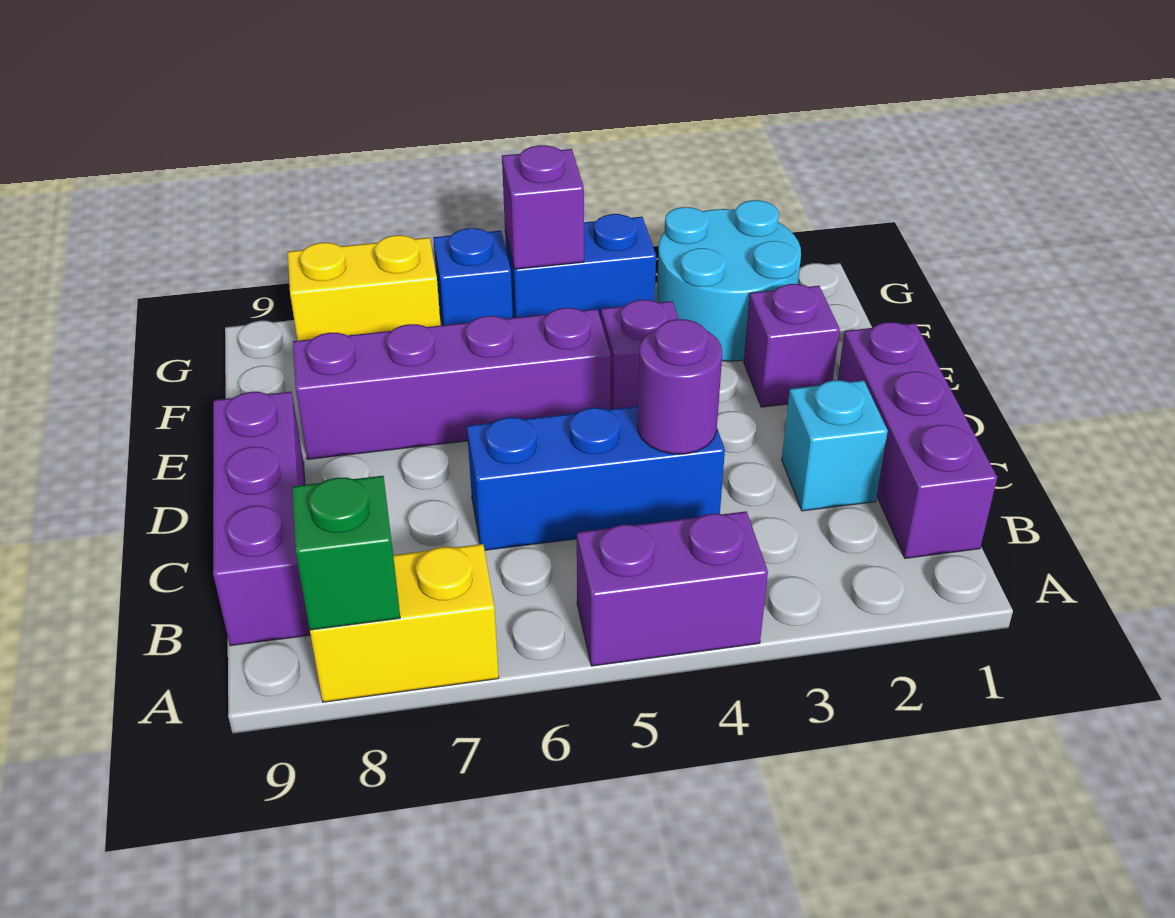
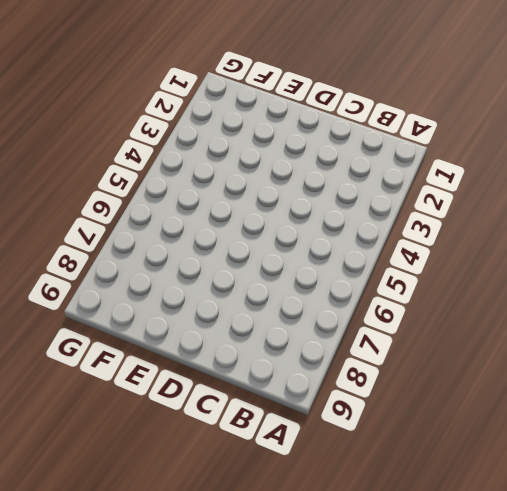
none -> purple 1x2 brick [577,511,768,666]
none -> yellow 1x2 brick [310,544,499,702]
none -> purple 1x3 brick [838,322,997,558]

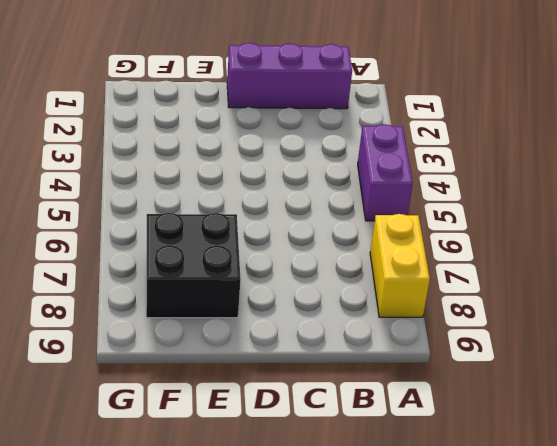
black 2x2 brick [146,213,241,318] -> purple 1x4 brick [293,308,611,459]
none -> purple 1x3 brick [213,392,310,646]
none -> cyan 1x1 brick [782,380,888,511]
none -> blue 1x3 brick [467,406,725,550]

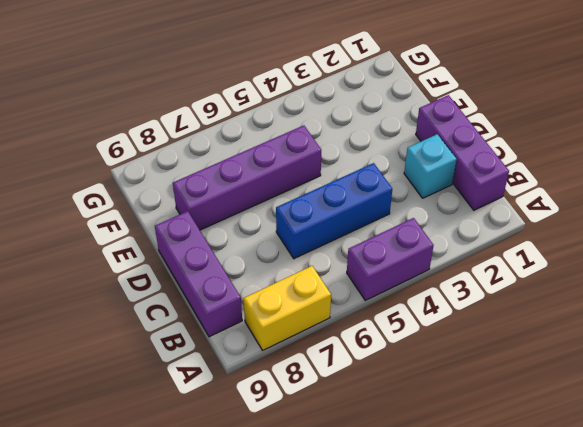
none -> purple 1x1 brick [744,284,840,407]
none -> purple 1x1 brick [601,300,679,409]
none -> cyan 2x2 round brick [657,200,801,361]

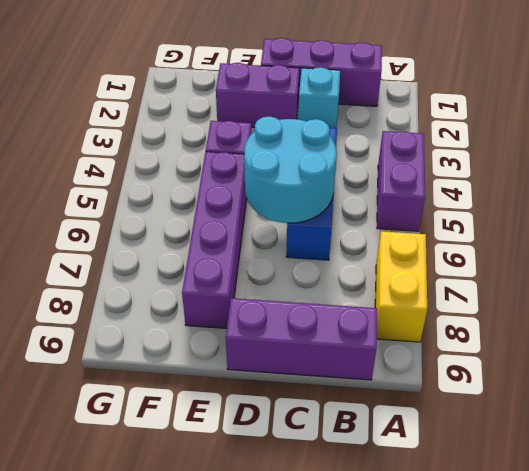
cyan 2x2 round brick [244,116,337,223] -> cyan 2x2 round brick moved to [657,200,801,361]
purple 1x2 brick [216,63,299,127] -> purple 1x1 brick [744,284,840,407]
none -> blue 1x2 brick [505,214,656,319]
none -> blue 1x1 brick [433,228,513,325]
none -> yellow 1x2 brick [288,235,441,341]

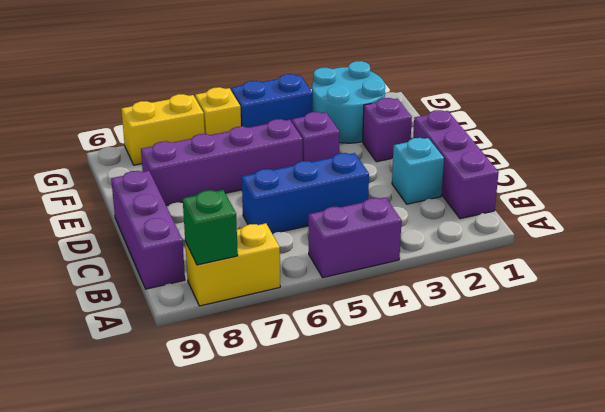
yellow 1x1 brick [195,87,241,135] -> blue 1x1 brick [433,228,513,325]
none -> purple 1x1 round brick [638,319,722,454]
none -> purple 1x1 brick [502,145,584,269]

